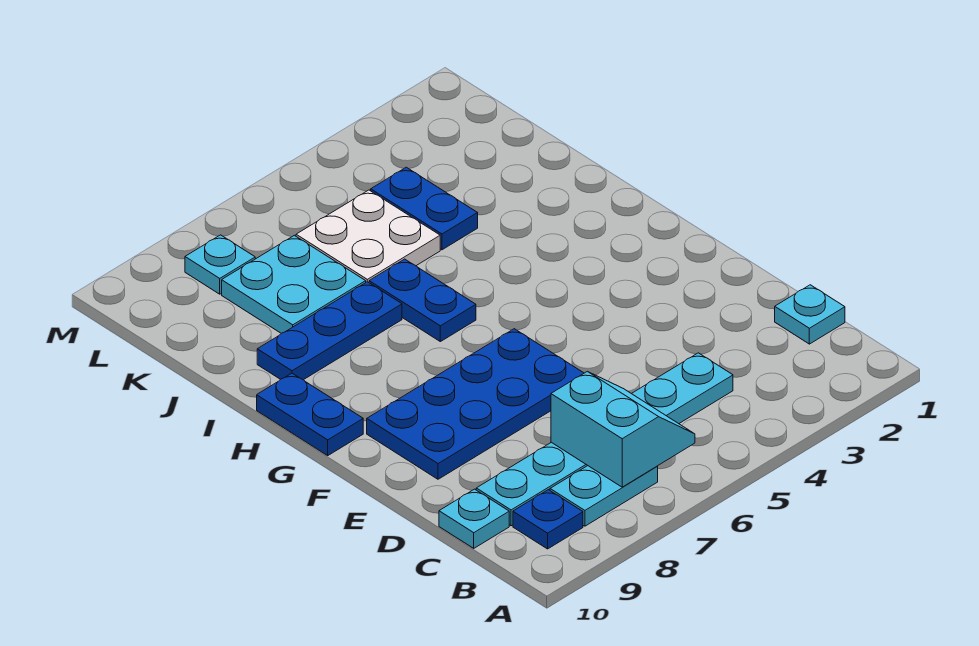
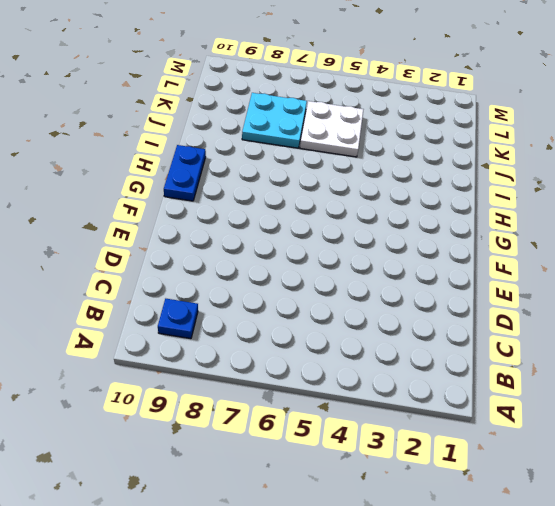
none -> cyan 1x2 plate [550,466,658,526]
none -> cyan 1x1 plate [775,285,845,344]
none -> cyan 1x6 plate [476,353,733,526]

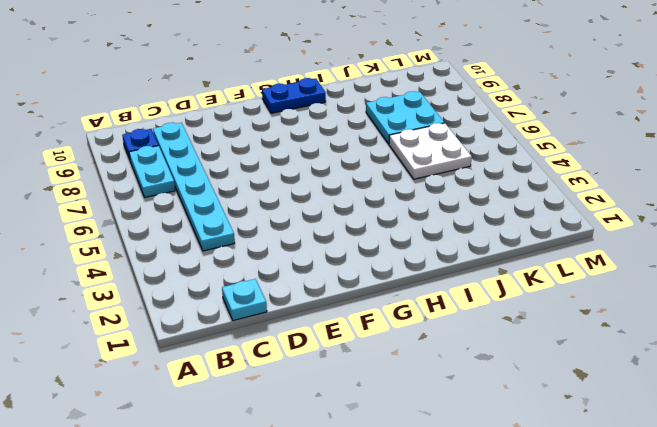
none -> cyan 1x1 plate [439,489,509,548]
none -> blue 2x4 plate [367,329,584,479]
none -> blue 1x2 plate [369,259,476,342]

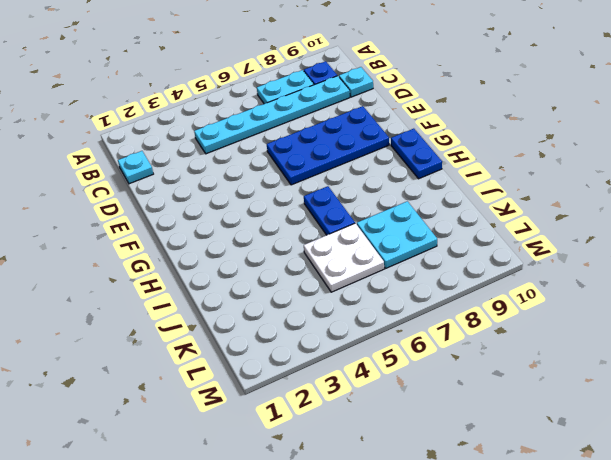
none -> blue 1x3 plate [257,282,402,380]
none -> blue 1x2 plate [371,167,478,250]
none -> cyan 1x1 plate [185,235,255,294]

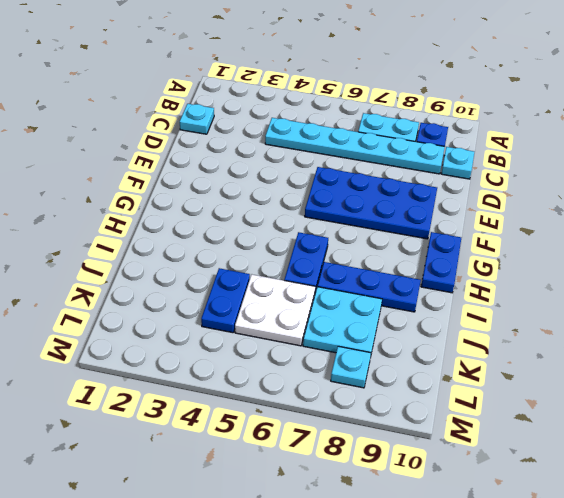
none -> cyan 2x2 slope [551,371,695,487]

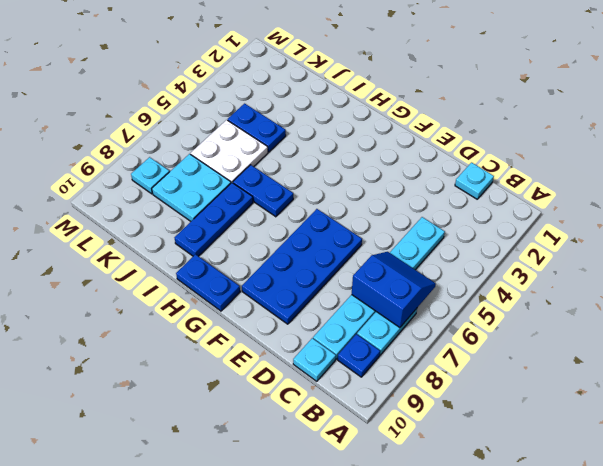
blue 2x2 slope [352,252,436,328] -> cyan 2x2 slope [551,371,695,487]

